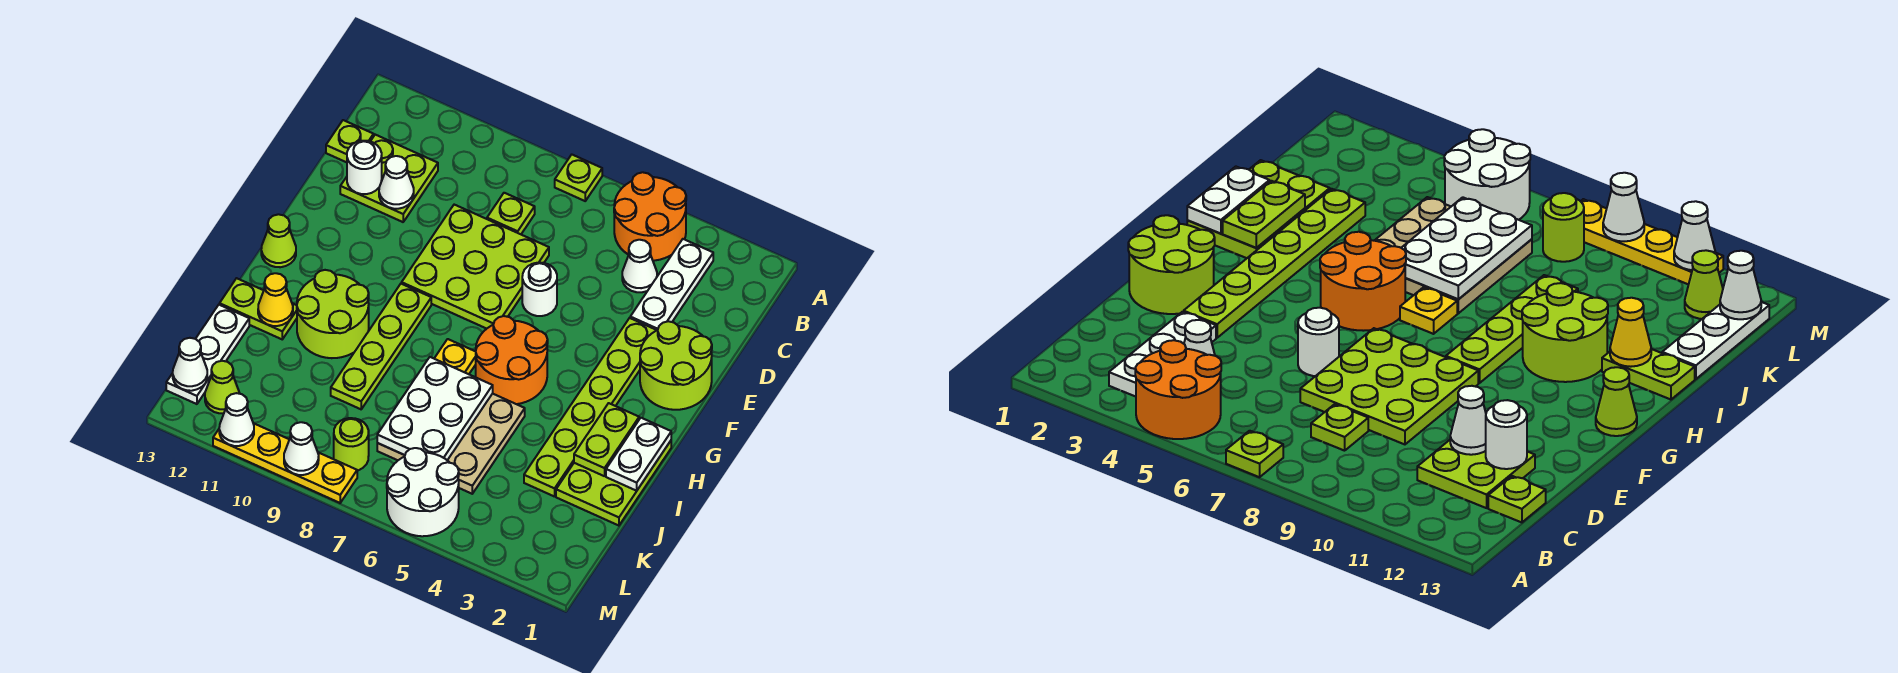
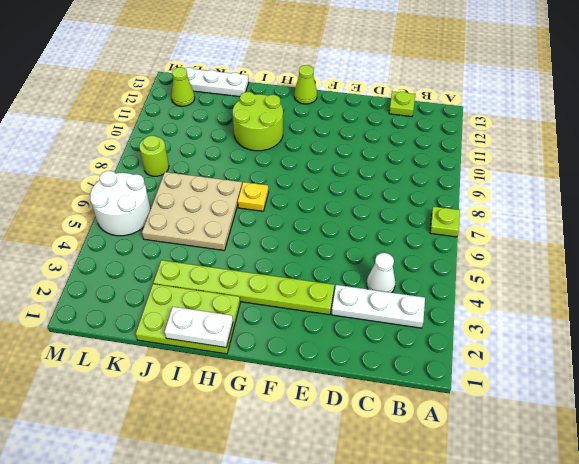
none -> orange 2x2 round brick [614,172,686,261]
none -> lime 1x1 plate [487,193,535,234]
none -> lime 2x2 plate [340,135,438,222]
none -> lime 3x3 plate [402,205,549,329]

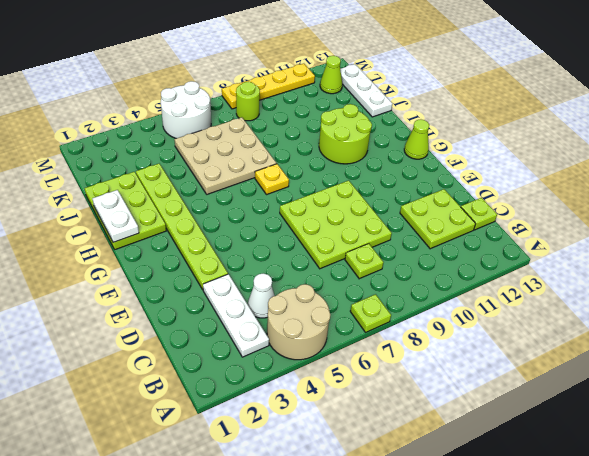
tan 2x2 round brick [267,284,330,360] -> orange 2x2 round brick [614,172,686,261]
none -> lime 2x2 round brick [640,321,712,410]
none -> white 1x1 round brick [522,263,557,316]
none -> orange 2x2 round brick [476,316,548,404]
none -> lime 1x4 plate [331,284,431,409]

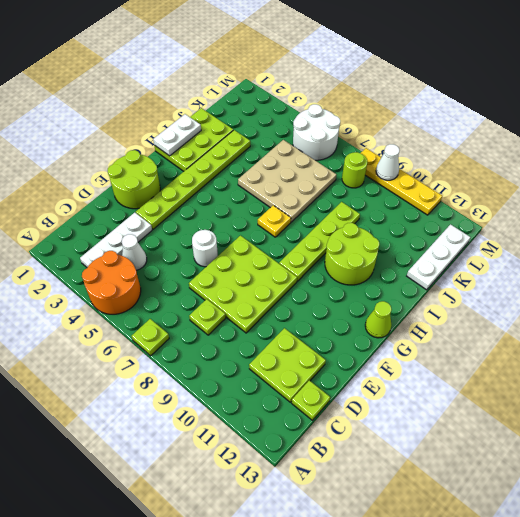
none -> orange 2x2 round brick [476,316,548,404]
none -> lime 1x2 plate [220,278,297,339]
none -> lime 1x1 cone [205,361,240,414]
none -> white 1x1 cone [379,156,414,209]

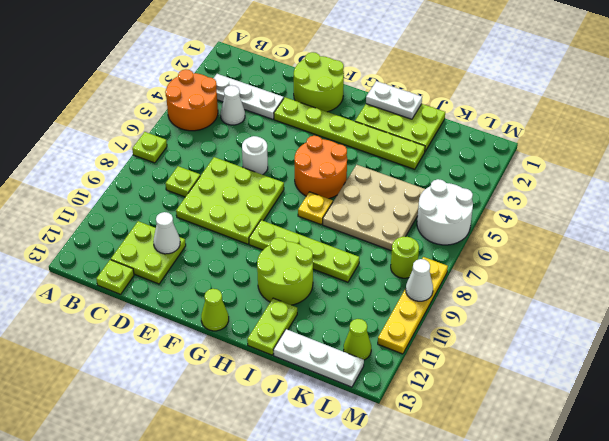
none -> white 1x1 round brick [347,141,382,194]
none -> lime 1x2 plate [574,403,639,476]
none -> white 2x3 plate [377,357,493,460]
none -> yellow 1x1 cone [258,273,293,326]

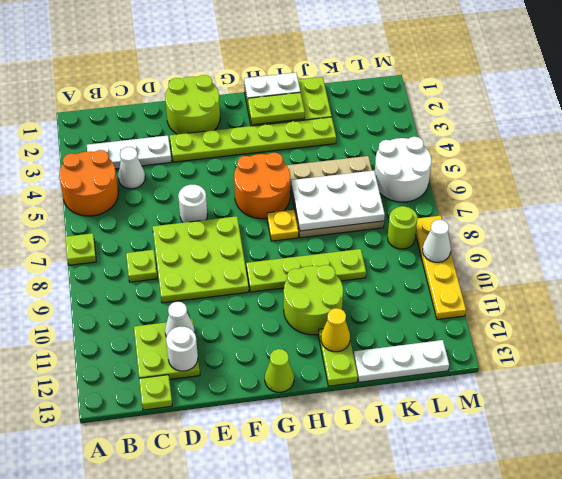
none -> lime 1x1 cone [205,361,240,414]
none -> white 1x1 cone [173,338,207,391]
none -> white 1x1 cone [219,393,254,446]

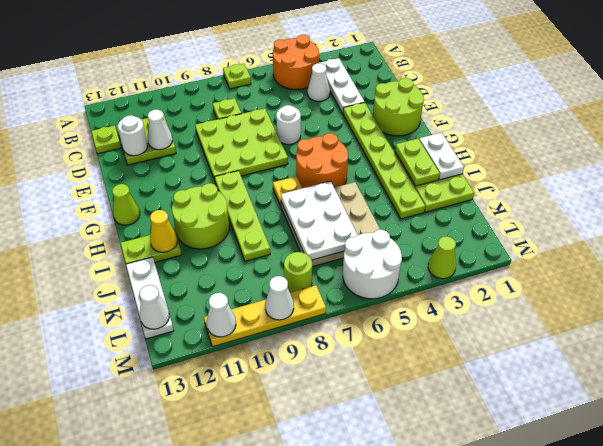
lime 1x1 cone [428,236,456,279] -> lime 1x1 cone moved to [205,361,240,414]

